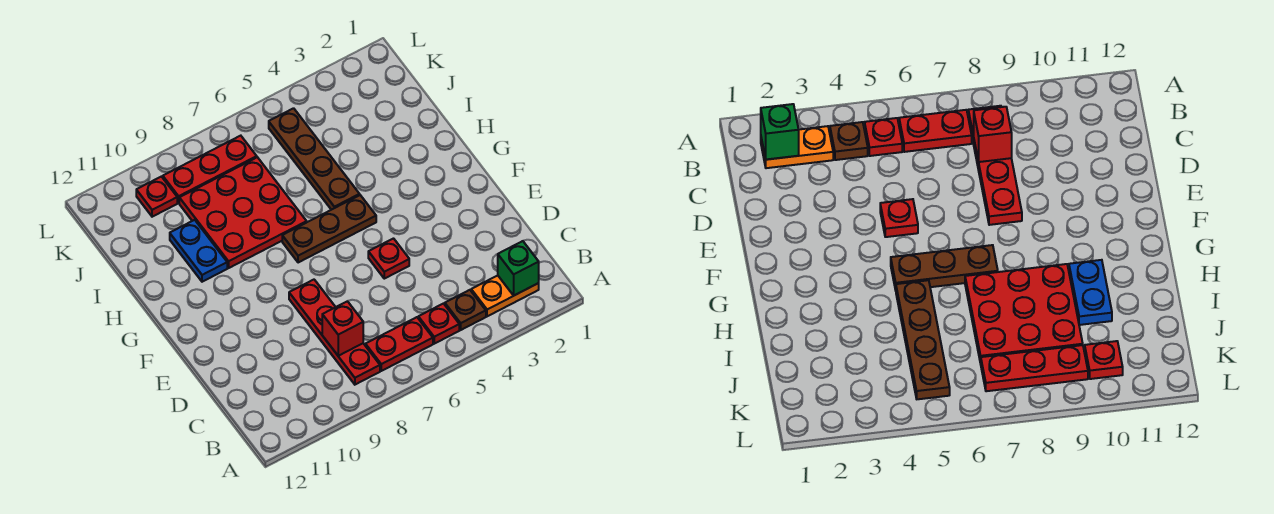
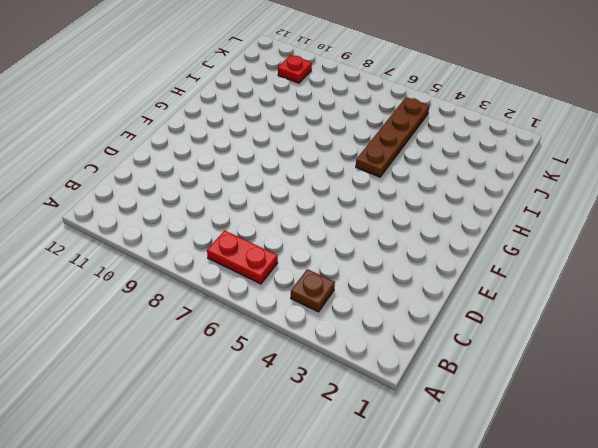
none -> orange 1x2 plate [471,276,539,316]
none -> red 1x1 plate [418,304,459,344]
none -> red 1x4 plate [289,280,380,385]

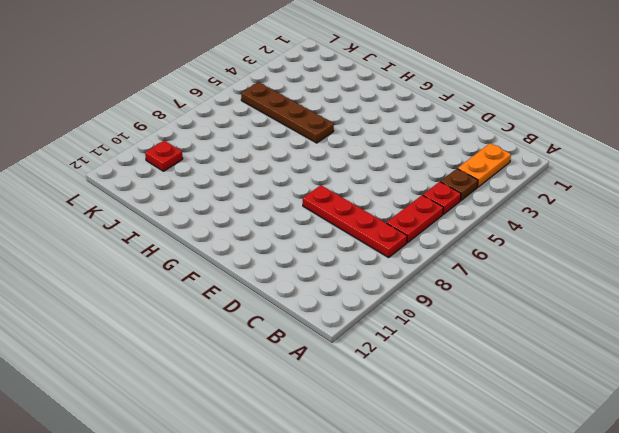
none -> red 1x1 plate [368,239,409,279]
none -> brown 1x3 plate [282,195,376,263]
none -> red 3x3 plate [179,157,307,268]

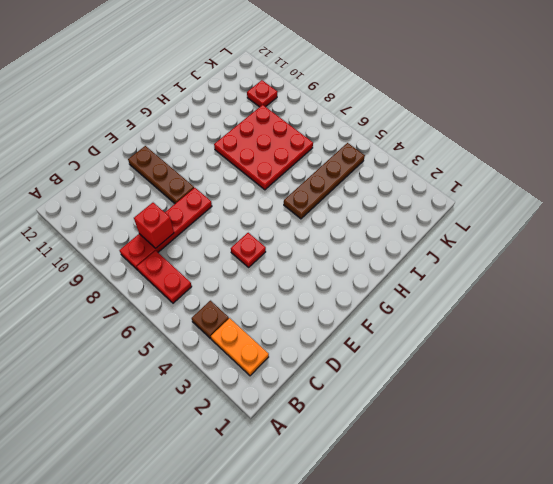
brown 1x3 plate [128,146,194,204] -> brown 1x3 plate moved to [282,195,376,263]
none -> red 1x1 plate [418,304,459,344]
none -> blue 1x2 plate [170,220,227,282]
none -> red 1x3 plate [163,136,257,203]

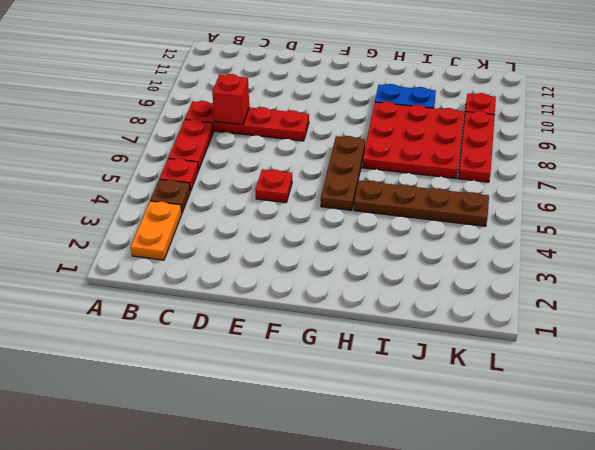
none -> green 1x1 brick [498,241,539,295]

